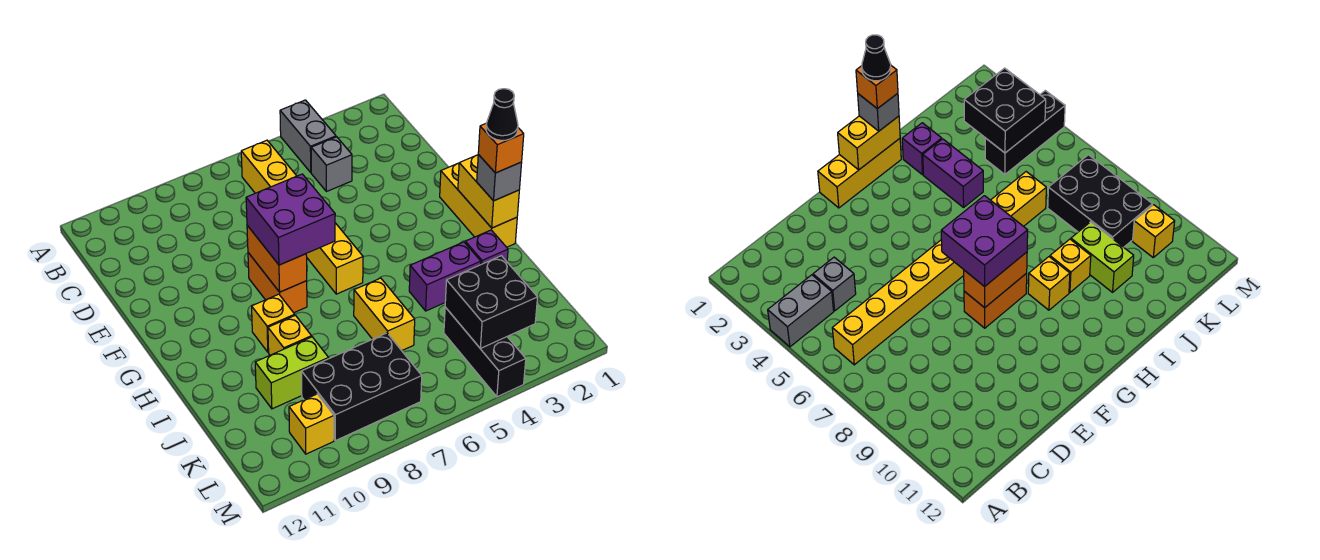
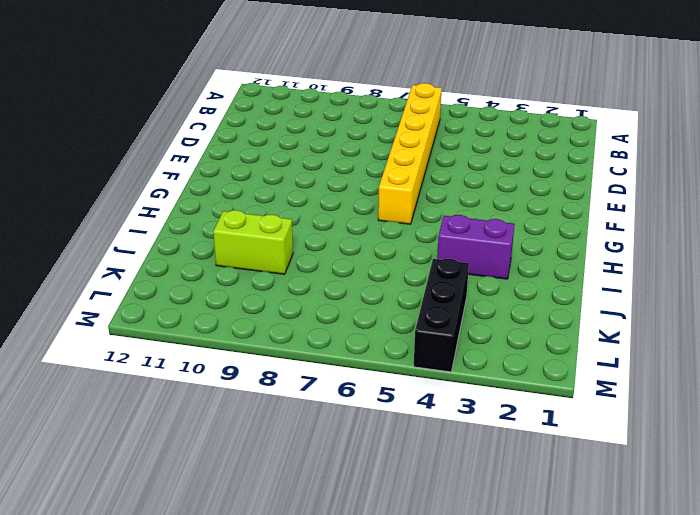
none -> grey 1x2 brick [280,100,336,172]
none -> grey 1x1 brick [311,137,352,192]
none -> yellow 1x3 brick [440,163,517,247]

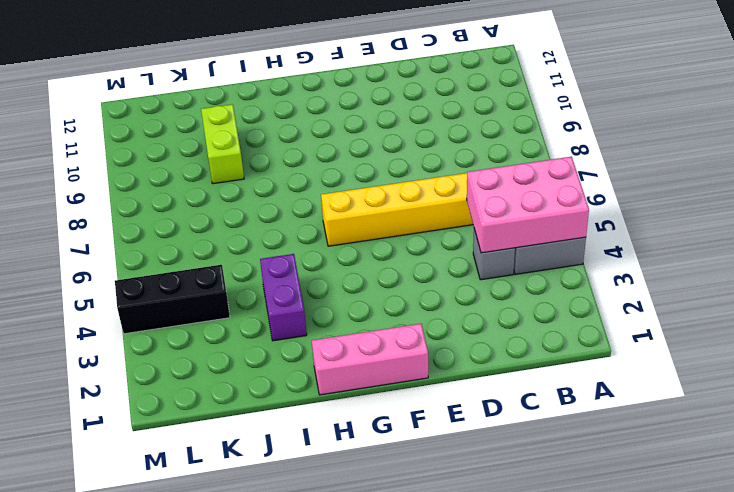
pink 2x3 brick [467,157,589,253] -> none
pink 1x3 brick [312,324,428,395] -> yellow 1x3 brick [440,163,517,247]
none -> orange 1x2 brick [248,253,307,313]
none -> yellow 1x1 brick [252,294,295,352]
none -> purple 1x1 brick [465,230,508,264]

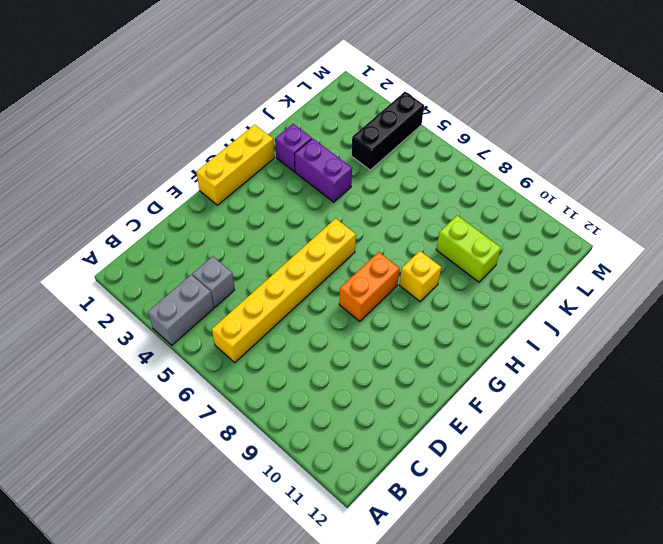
none -> yellow 1x2 brick [354,278,415,351]
none -> yellow 1x1 brick [268,315,312,355]
none -> black 2x3 brick [302,333,422,441]

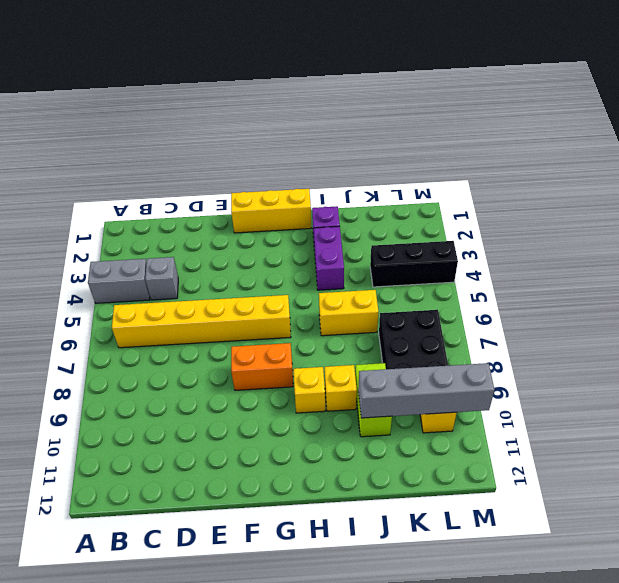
grey 1x4 brick [358,363,495,418] -> none
none -> orange 1x2 brick [247,225,307,292]
none -> yellow 1x2 brick [458,155,519,228]
none -> black 2x2 brick [445,256,538,348]

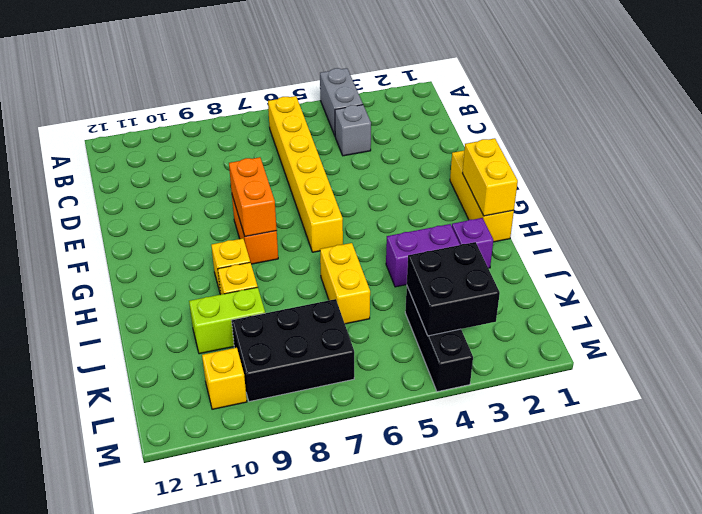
none -> purple 2x2 brick [246,174,335,265]
none -> grey 1x1 brick [477,155,522,201]
none -> orange 1x1 brick [478,124,524,173]

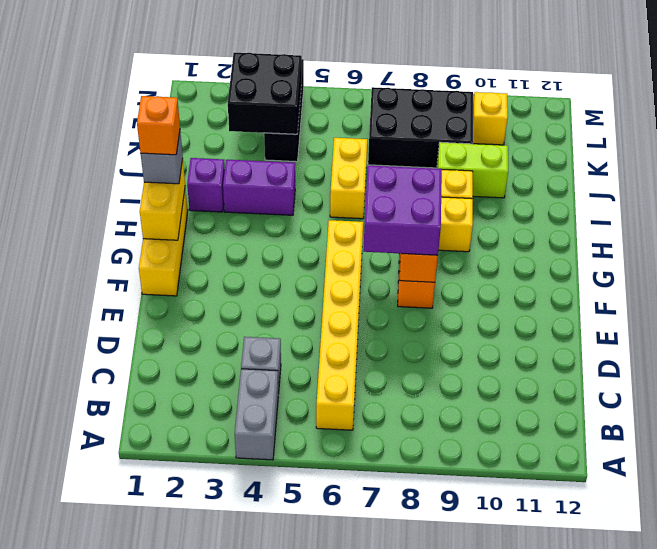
none -> black 1x1 cone [486,89,518,140]

